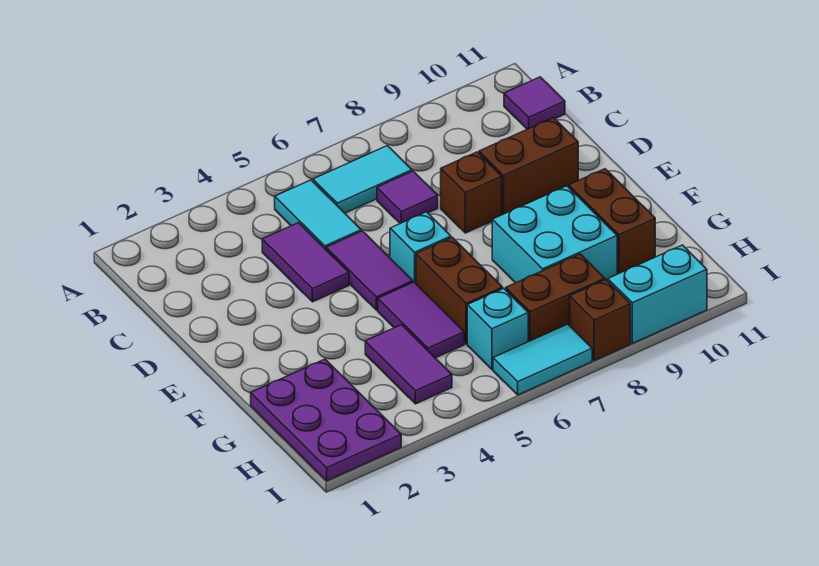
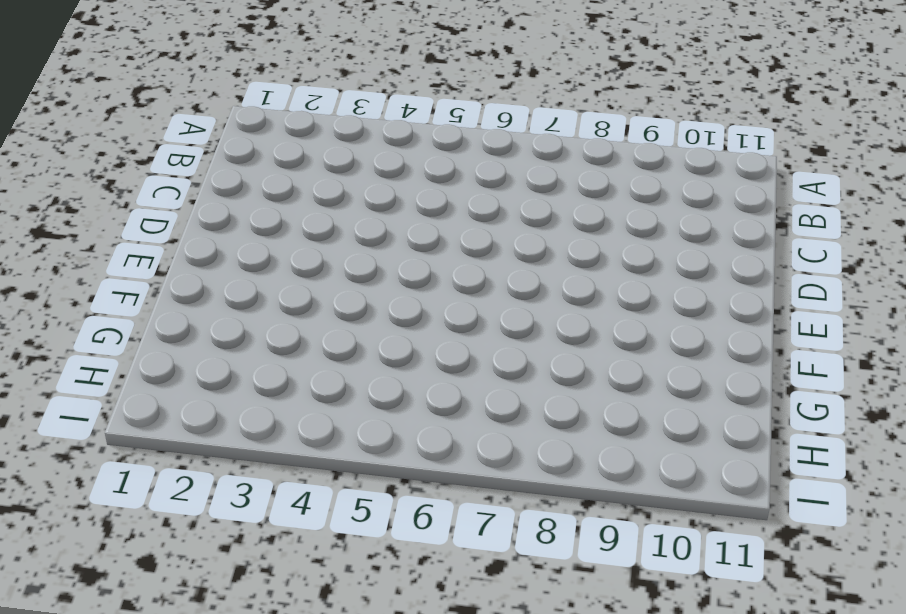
none -> cyan 1x2 tile [275,180,361,249]
none -> cyan 1x2 tile [313,146,412,213]
none -> purple 1x1 tile [504,77,565,129]

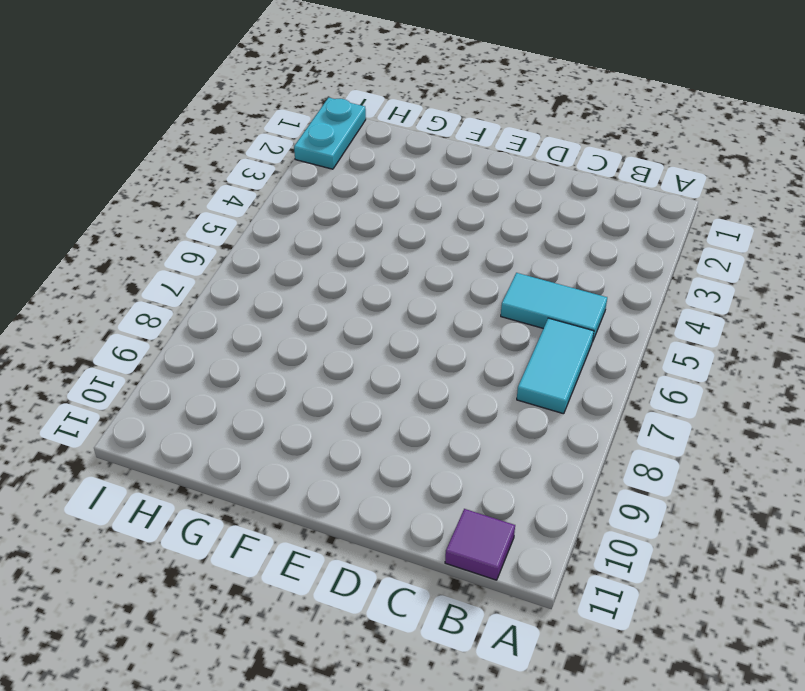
cyan 1x2 plate [294,98,366,169] -> purple 2x3 plate [251,359,401,481]
none -> purple 1x2 tile [262,223,349,302]
none -> purple 1x1 tile [377,171,438,223]
none -> purple 1x2 tile [326,231,413,310]

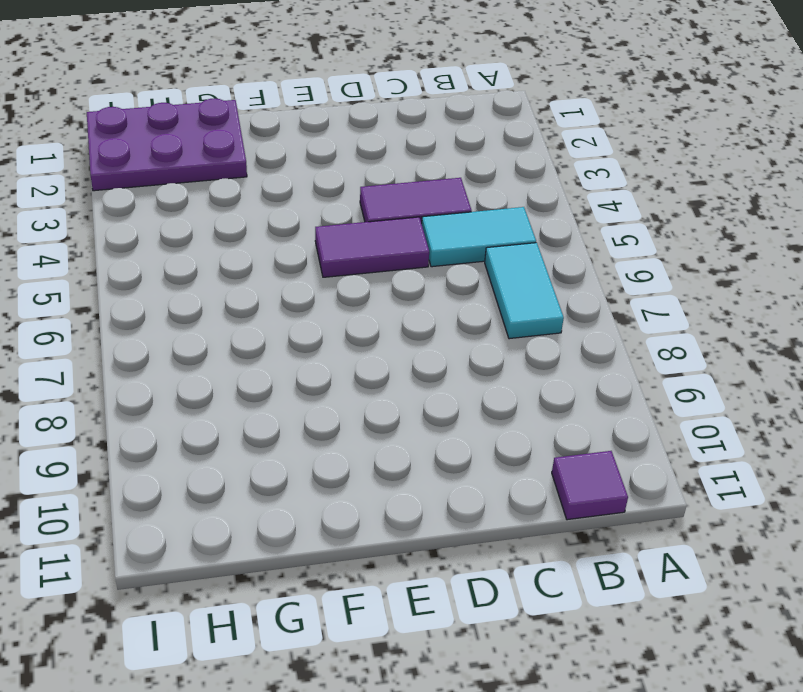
none -> purple 1x1 tile [377,171,438,223]
none -> brown 1x1 brick [441,152,502,233]
none -> brown 1x2 brick [479,118,578,215]

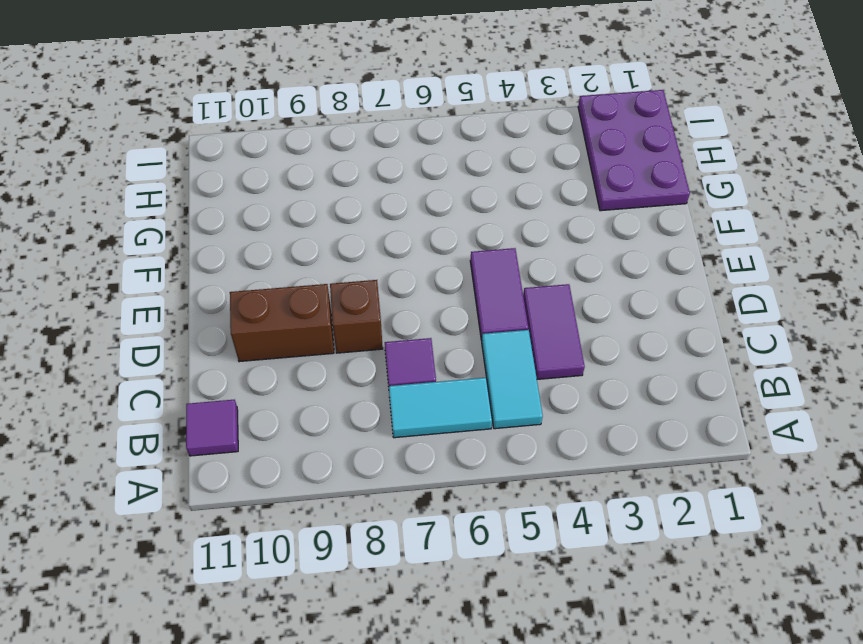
none -> cyan 1x1 brick [390,212,451,283]
none -> purple 1x2 tile [378,282,464,358]
none -> brown 1x2 brick [416,237,503,344]

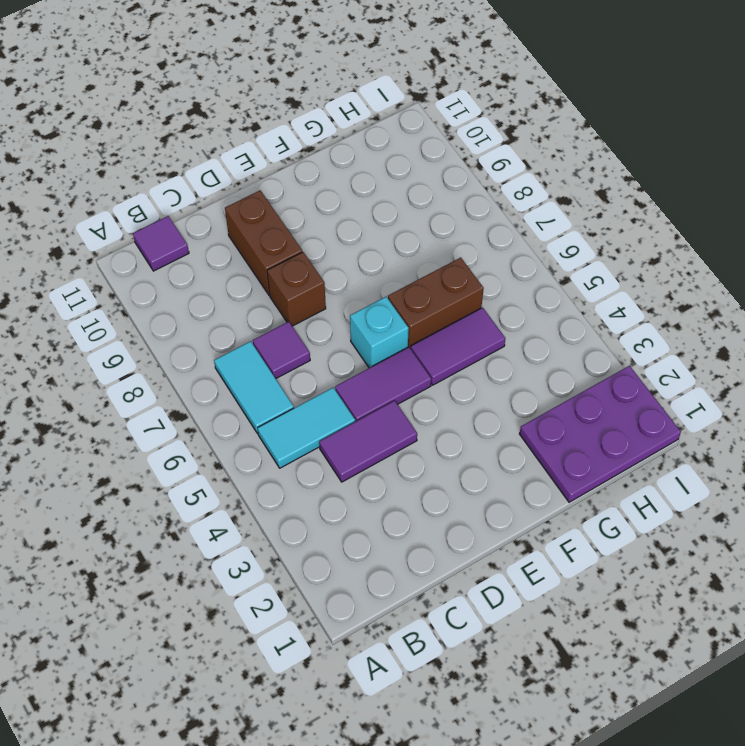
none -> cyan 2x2 brick [492,186,617,283]
none -> brown 1x2 brick [569,169,655,274]
none -> purple 1x2 tile [365,325,452,404]

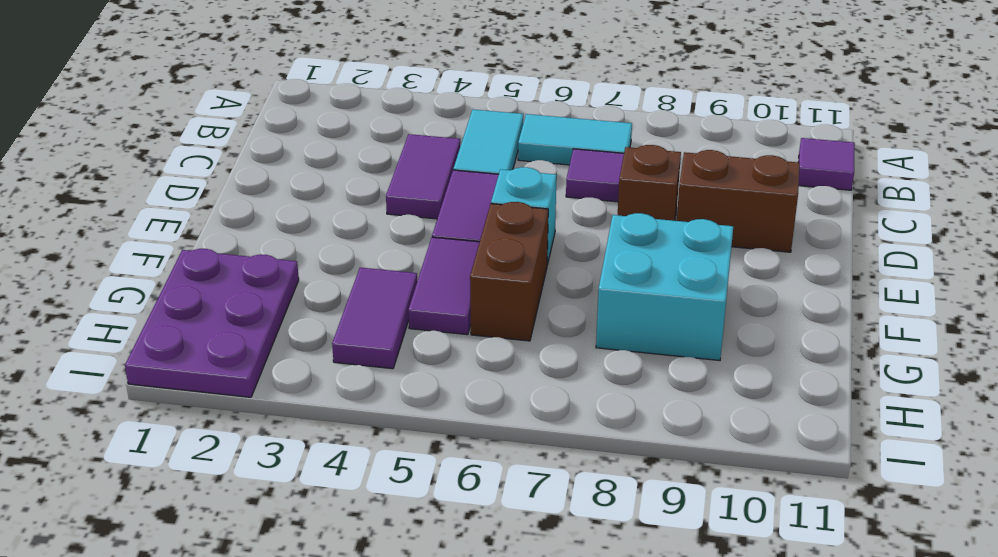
none -> brown 1x2 brick [569,169,655,274]
none -> cyan 1x1 brick [467,288,528,369]
none -> brown 1x2 brick [506,254,605,342]

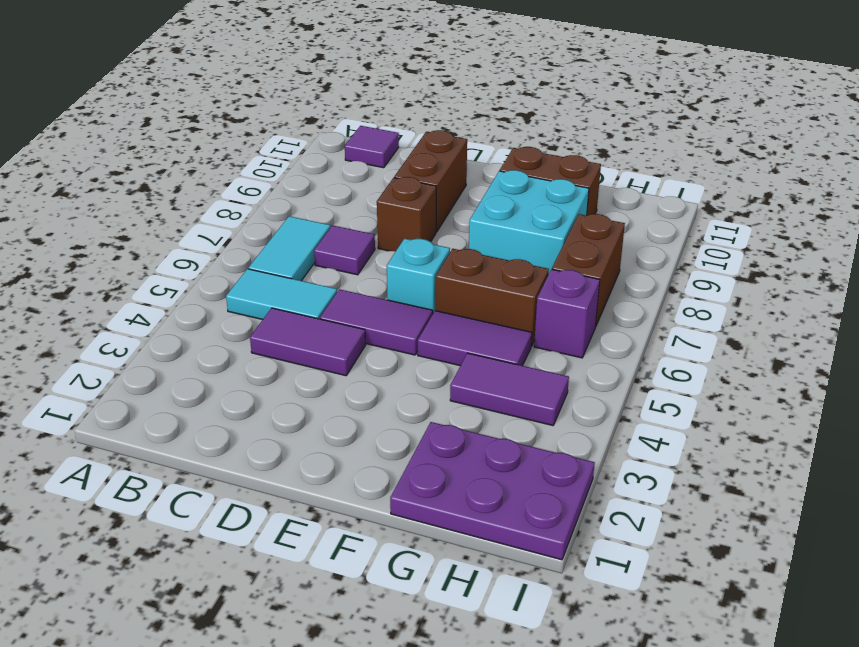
purple 1x1 brick [534,269,600,358] -> cyan 1x1 brick [467,288,528,369]
none -> cyan 1x2 tile [493,324,592,395]
none -> brown 1x1 brick [570,280,630,361]
none -> cyan 1x2 brick [608,245,707,343]

